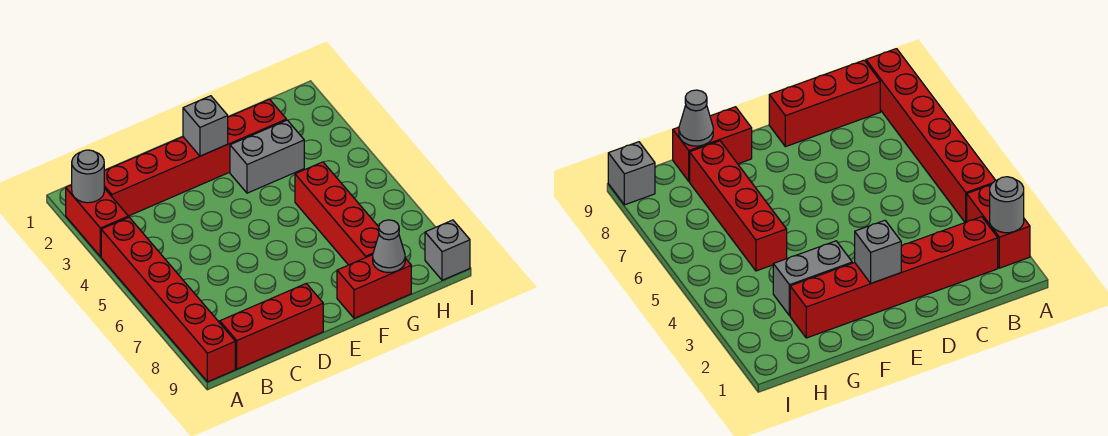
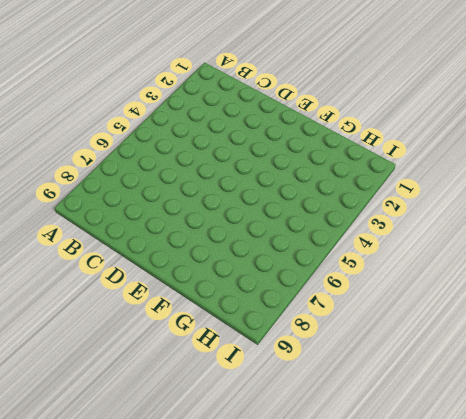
none -> red 1x2 brick [66,185,128,257]
none -> red 1x6 brick [101,217,235,382]

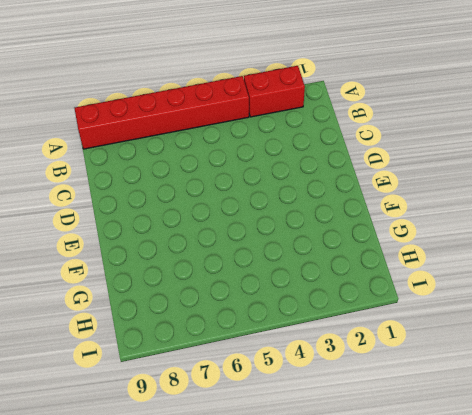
none -> red 1x6 brick [104,99,286,216]
none -> red 1x3 brick [220,283,323,369]

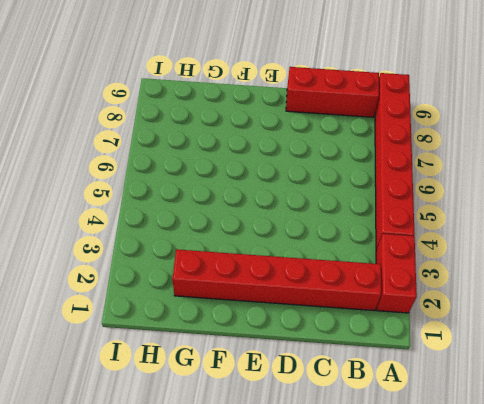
none -> grey 1x2 brick [230,120,304,193]
none -> red 1x2 brick [337,255,411,318]

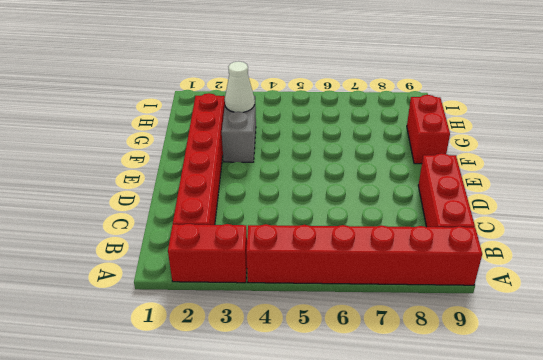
white 1x1 cone [225,61,255,112] -> none
none -> red 1x4 brick [295,162,379,265]
none -> grey 1x1 brick [425,220,470,280]

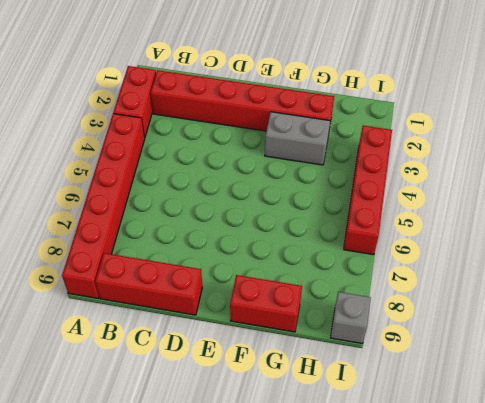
red 1x4 brick [344,126,392,255] -> red 1x4 brick moved to [295,162,379,265]
none -> grey 1x1 round brick [72,150,104,203]
none -> grey 1x1 brick [183,96,228,156]

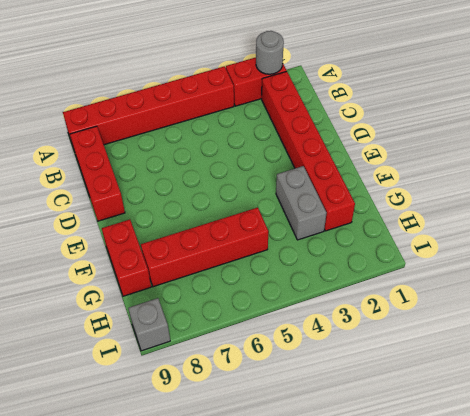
none -> grey 1x1 brick [183,96,228,156]
none -> grey 1x1 cone [373,220,405,273]

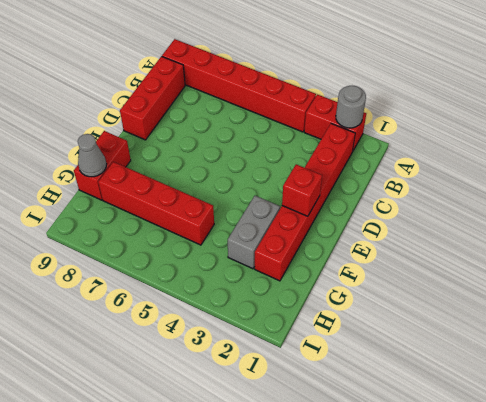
red 1x1 brick [282,164,322,216] -> grey 1x1 brick [183,96,228,156]
none -> grey 1x1 brick [425,220,470,280]

